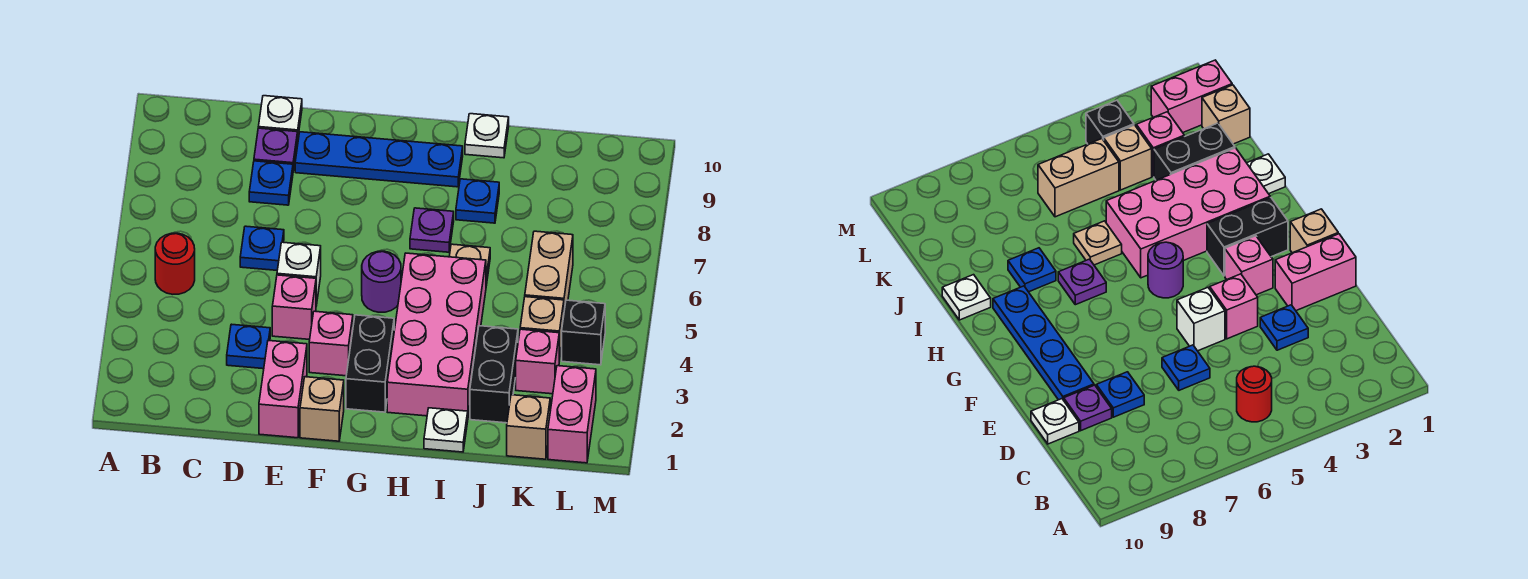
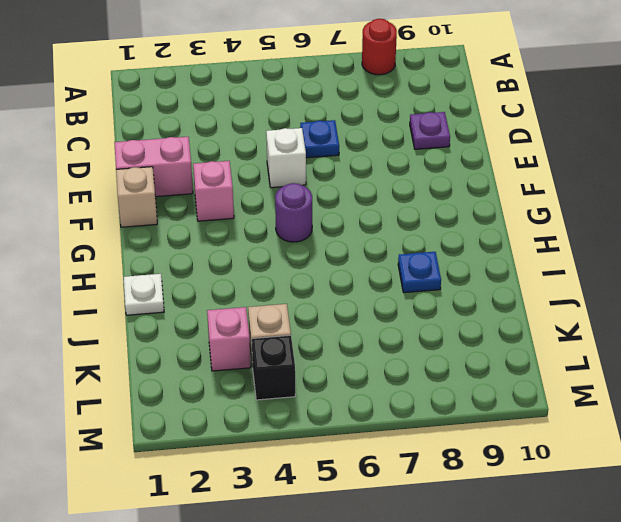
red 1x1 round brick [362,19,397,75] -> red 1x1 round brick moved to [155,233,195,294]
none -> blue 1x1 plate [227,324,270,369]
none -> blue 1x1 plate [249,161,293,205]
none -> white 1x1 plate [258,96,302,135]

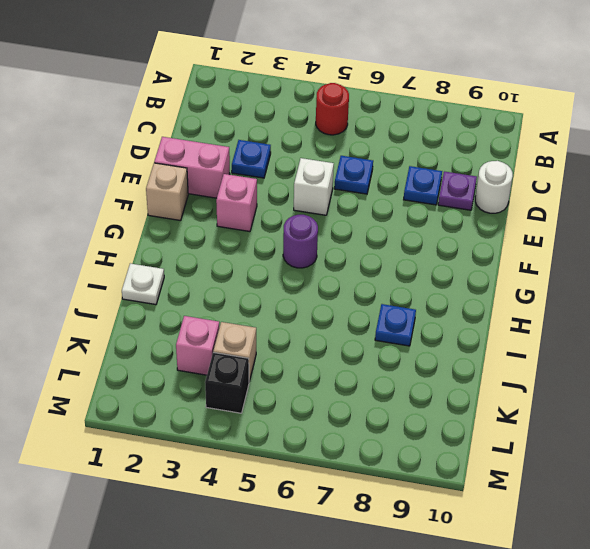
white 1x1 round brick [475,161,513,213] -> white 1x1 plate [258,96,302,135]
none -> pink 1x1 brick [272,275,316,340]
none -> blue 1x4 plate [295,132,463,187]
none -> black 1x2 brick [346,315,394,412]

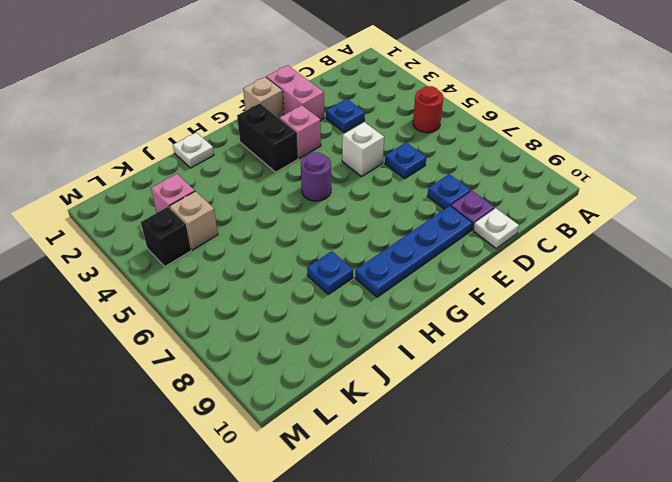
none -> pink 1x1 brick [272,275,316,340]
none -> pink 2x4 brick [387,253,486,416]
none -> purple 1x1 plate [410,208,454,252]

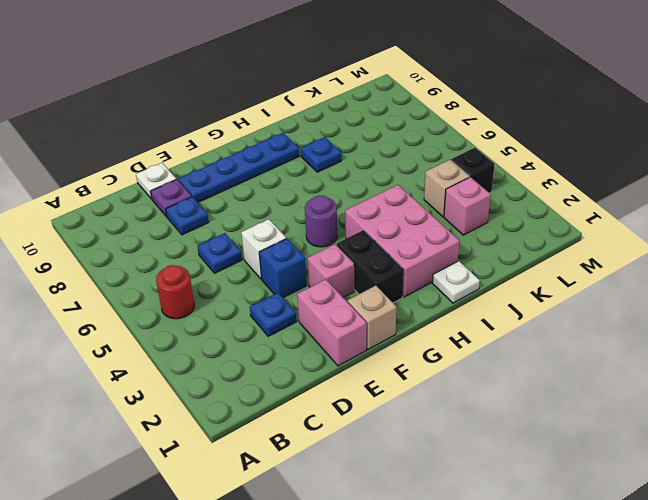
blue 1x1 brick [259,239,307,298] -> pink 1x1 brick [272,275,316,340]
pink 2x3 brick [345,185,459,297] -> pink 2x4 brick [387,253,486,416]
none -> purple 1x1 plate [410,208,454,252]
none -> tan 1x1 plate [449,244,490,286]
none -> white 1x1 plate [465,114,509,158]

